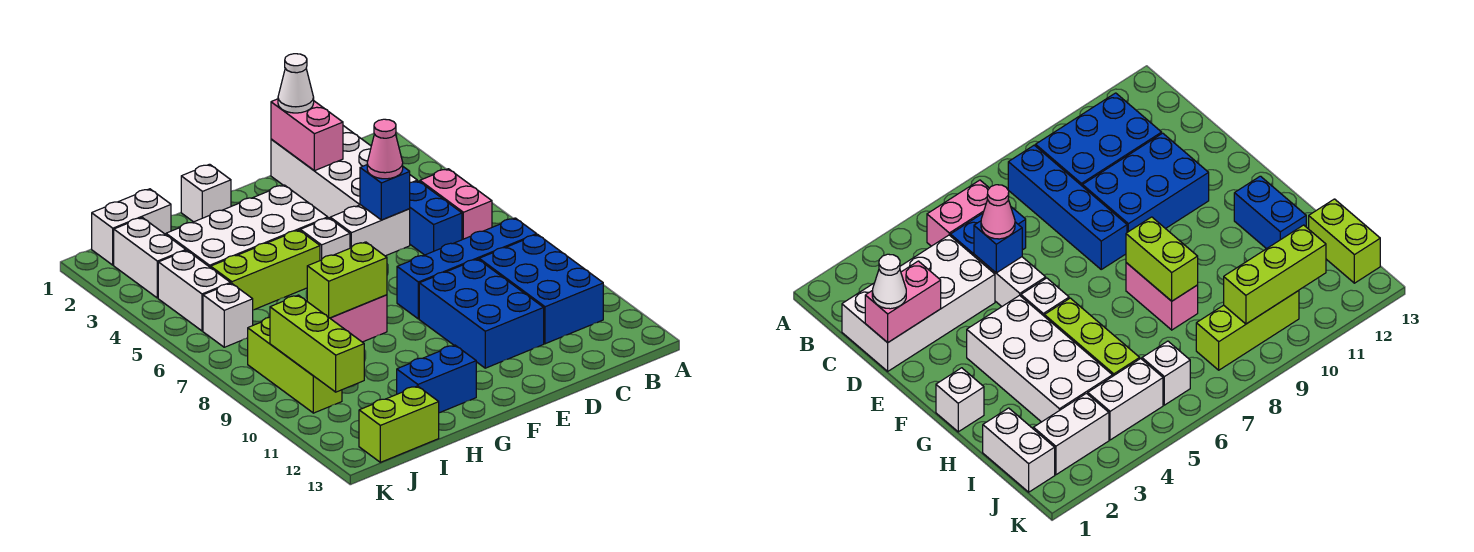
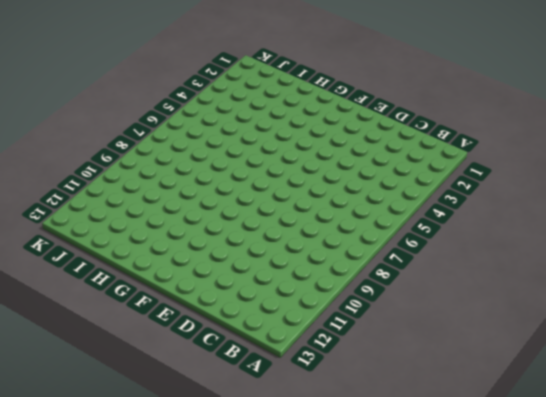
none -> pink 1x2 brick [420,169,492,240]
none -> blue 1x4 brick [397,218,537,319]
none -> blue 2x3 brick [479,235,603,344]

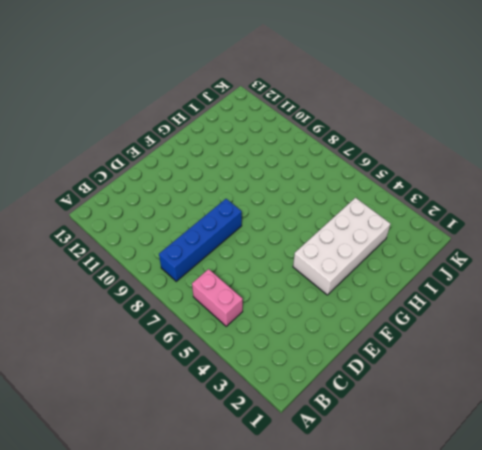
none -> blue 2x3 brick [479,235,603,344]
none -> white 2x4 brick [271,126,417,218]
none -> blue 1x2 brick [410,181,462,255]

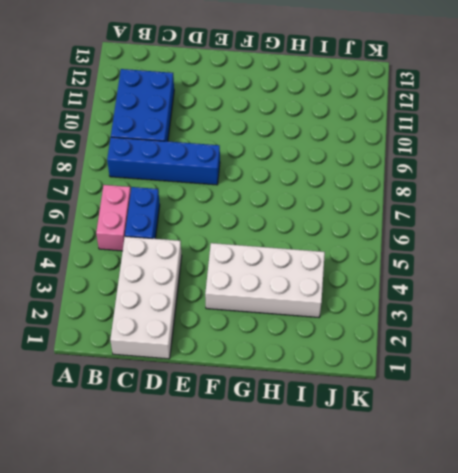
none -> white 1x2 brick [330,205,410,256]
none -> blue 2x3 brick [419,259,544,368]
none -> white 1x1 brick [300,218,350,260]

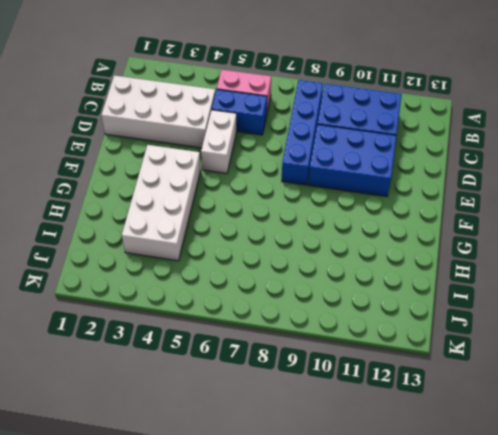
none -> white 1x1 brick [300,218,350,260]
none -> white 1x1 brick [181,164,231,222]
none -> lime 1x3 brick [211,230,320,310]

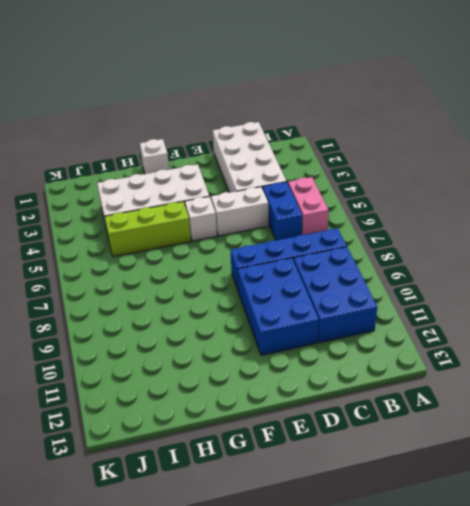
none -> pink 1x2 brick [330,295,387,342]
none -> blue 1x2 brick [397,345,476,413]
none -> white 1x2 brick [92,189,171,265]

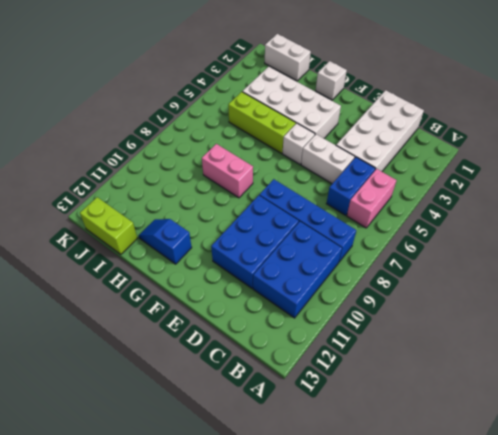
blue 1x2 slope [139,219,192,264] -> blue 1x2 brick [397,345,476,413]
none -> white 1x2 brick [114,218,186,298]
none -> white 1x2 brick [158,250,230,331]
none -> white 1x1 brick [203,283,253,347]

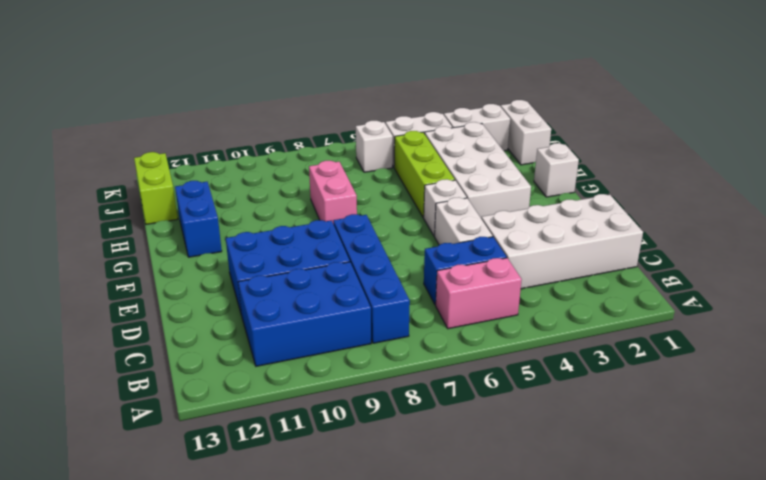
none -> lime 1x3 brick [248,317,342,413]
none -> pink 1x2 brick [271,99,343,171]
none -> blue 1x1 brick [360,165,410,220]

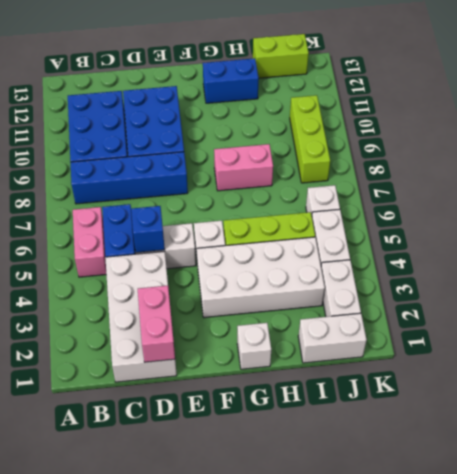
none -> lime 1x2 brick [307,242,387,318]
none -> lime 1x3 brick [270,295,364,392]
none -> white 1x1 cone [278,54,314,113]

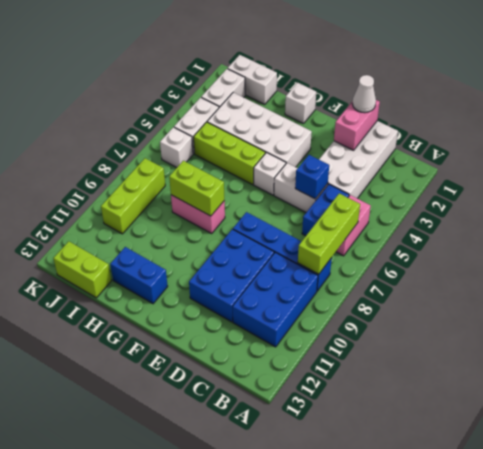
lime 1x3 brick [298,193,360,274] -> lime 1x3 brick moved to [270,295,364,392]
none -> pink 1x1 cone [367,119,403,179]

